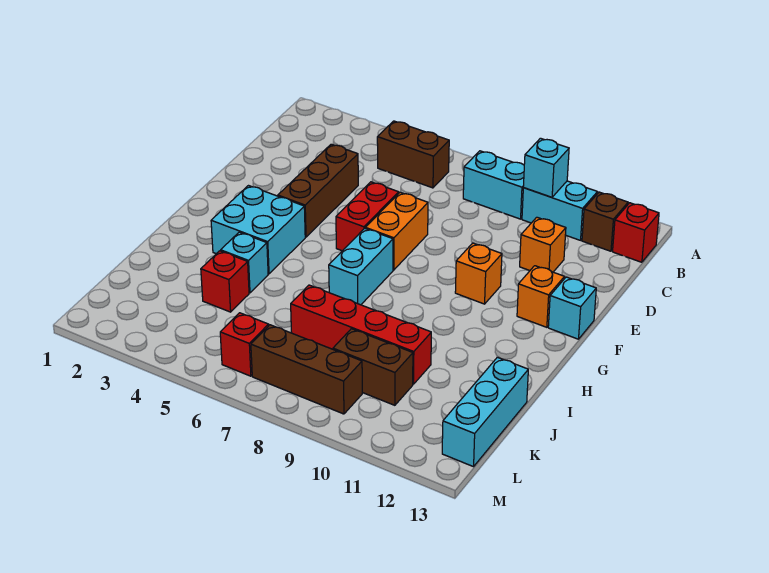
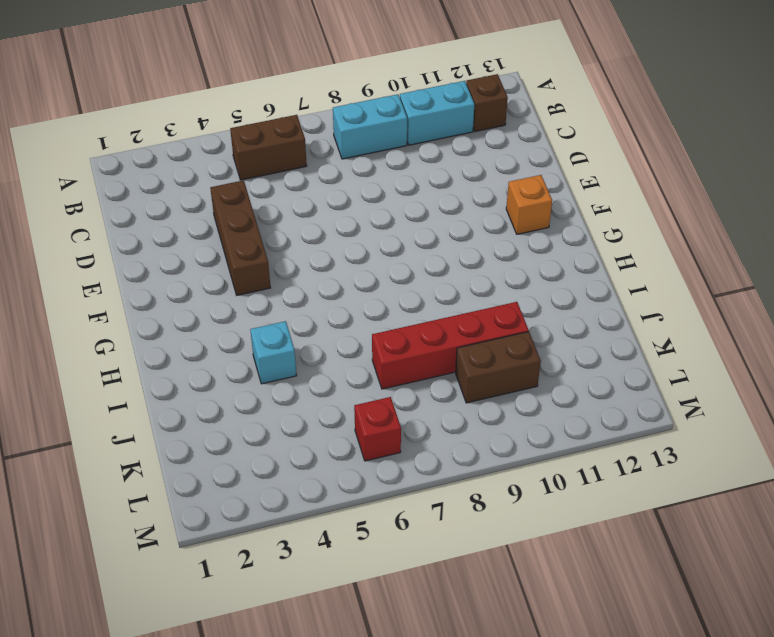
none -> red 1x1 brick [613,203,659,262]
none -> orange 1x1 brick [520,217,566,272]
none -> red 1x2 brick [336,182,399,251]

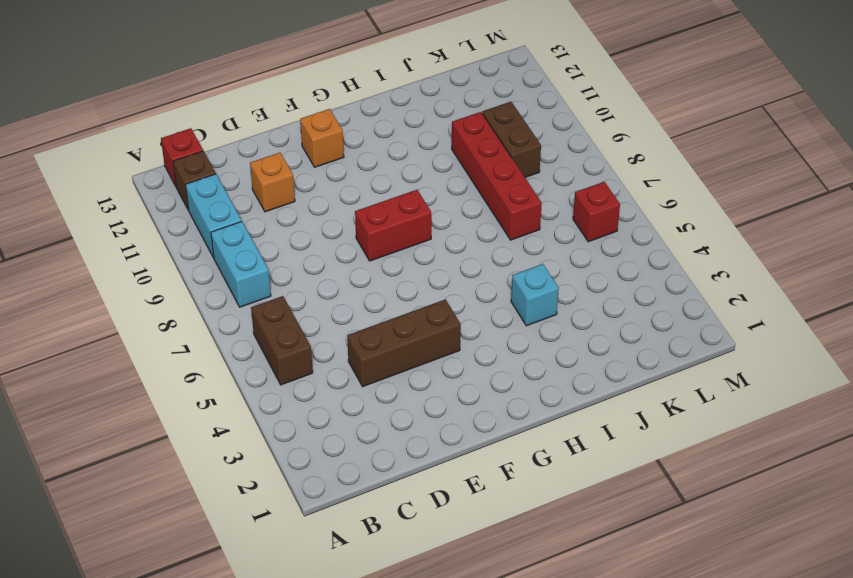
red 1x2 brick [355,190,431,261] -> red 1x2 brick moved to [336,182,399,251]
none -> orange 1x2 brick [365,192,428,270]
none -> orange 1x1 brick [455,243,502,304]
none -> cyan 1x1 brick [548,277,596,339]

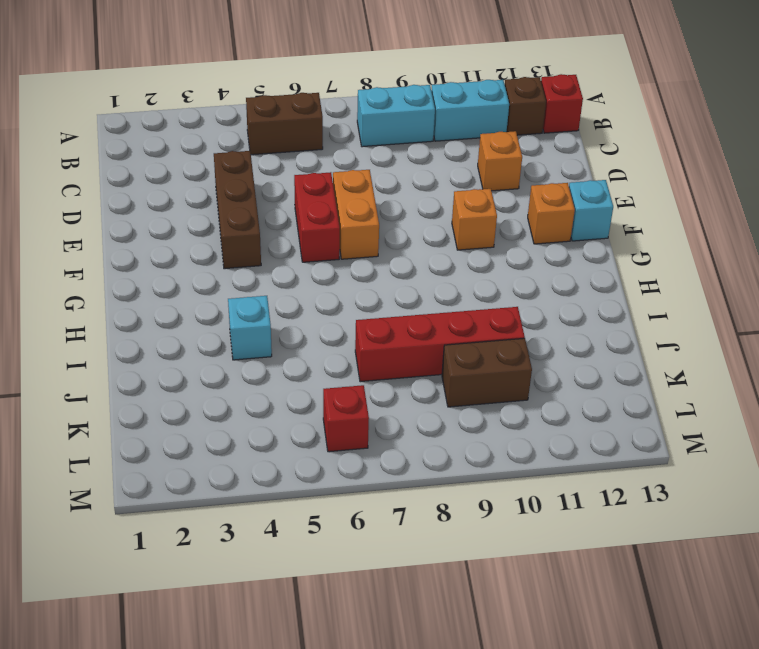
none -> cyan 2x2 brick [211,186,305,274]
none -> cyan 1x2 brick [329,228,393,305]
none -> red 1x1 brick [201,251,249,312]

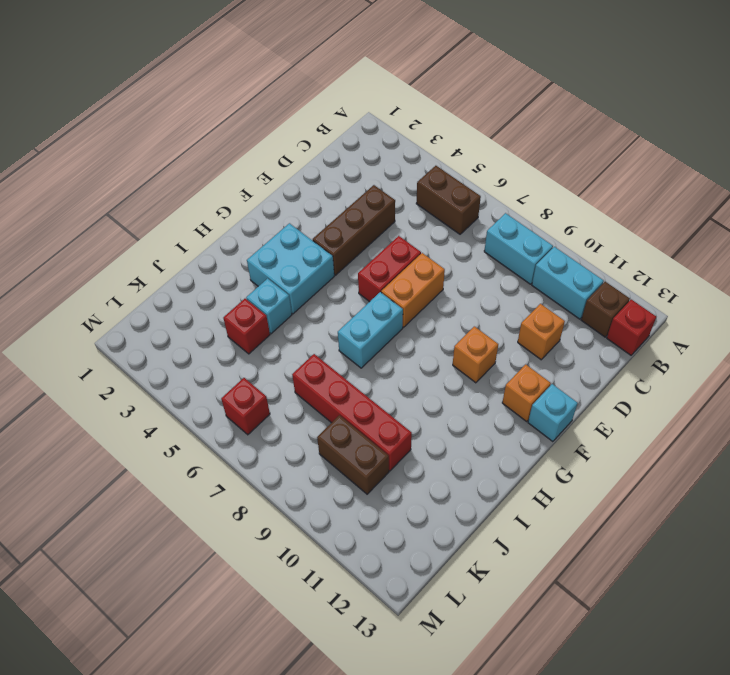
none -> cyan 1x3 brick [442,357,528,467]
none -> brown 1x3 brick [251,325,362,414]
none -> cyan 1x1 brick [523,138,569,197]

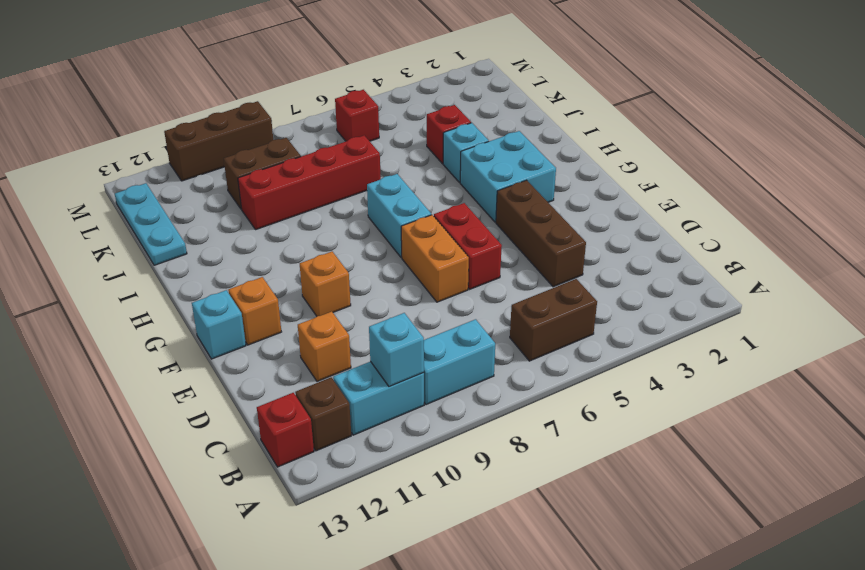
cyan 1x3 plate [115,183,187,265] -> cyan 1x3 brick [442,357,528,467]
brown 1x3 brick [164,101,273,181] -> brown 1x3 brick moved to [251,325,362,414]

